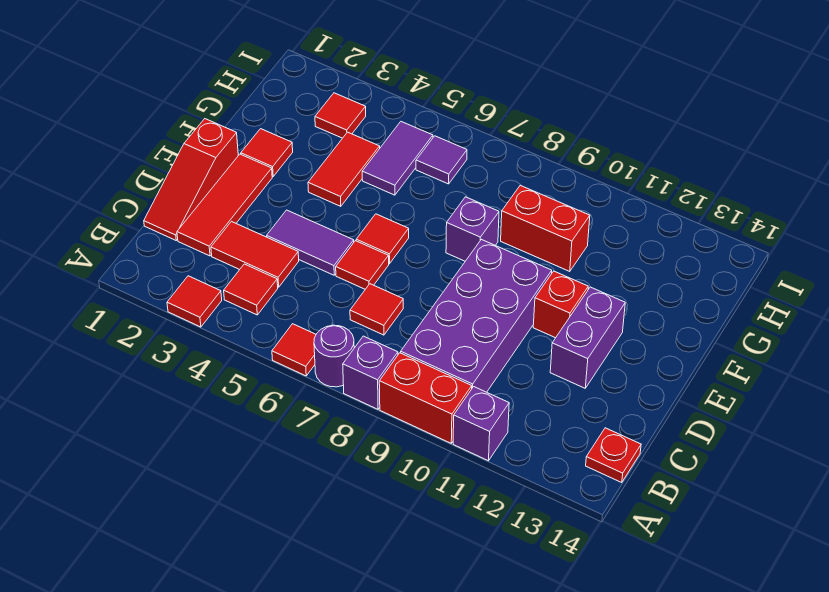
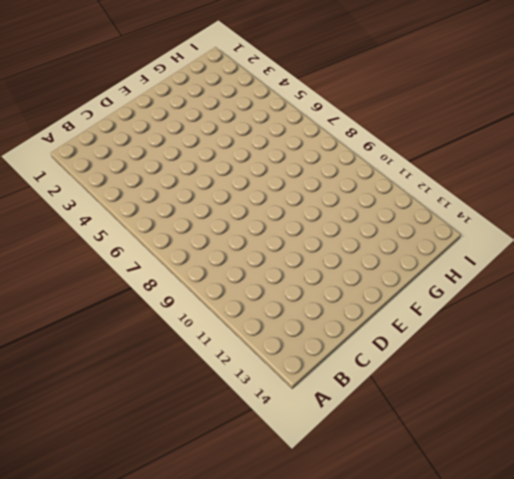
none -> red 1x1 tile [167,276,222,327]
none -> red 1x1 tile [272,324,316,376]
none -> purple 1x1 round brick [314,325,354,387]

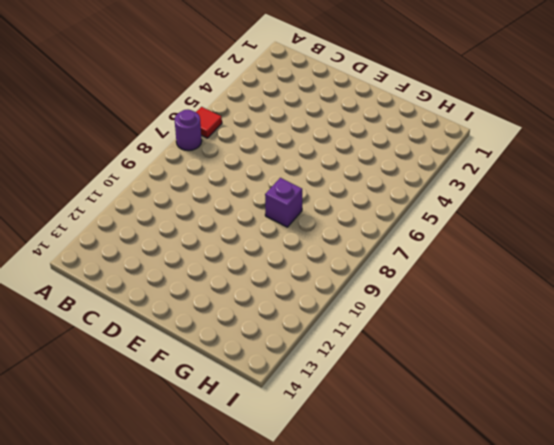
none -> red 1x1 tile [167,276,222,327]
none -> purple 1x1 brick [343,336,398,409]
none -> red 1x2 brick [379,353,472,443]

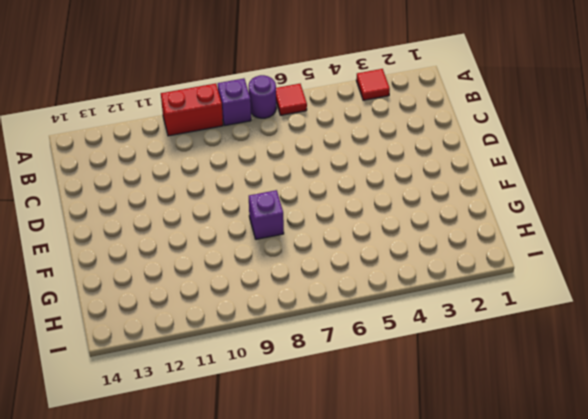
none -> purple 1x1 brick [453,387,509,461]
none -> red 1x1 tile [224,264,278,315]
none -> purple 2x4 brick [401,239,552,392]

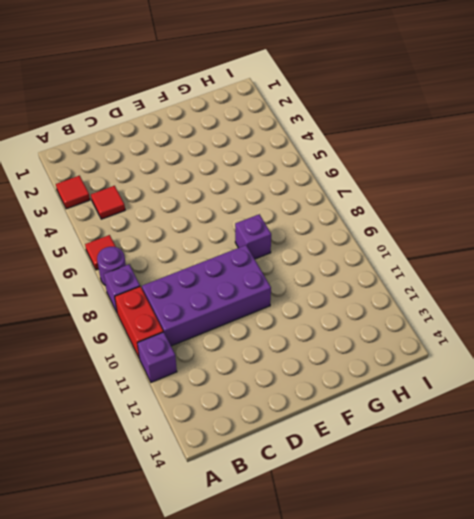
none -> red 1x1 plate [586,428,641,482]
none -> red 1x3 slope [144,119,238,240]
none -> red 1x3 tile [177,154,272,256]

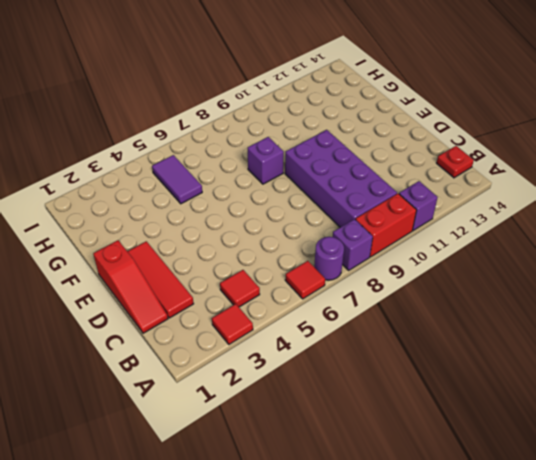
none -> red 1x2 tile [211,222,299,287]
none -> red 1x1 tile [350,284,403,335]
none -> purple 1x2 tile [267,210,354,275]

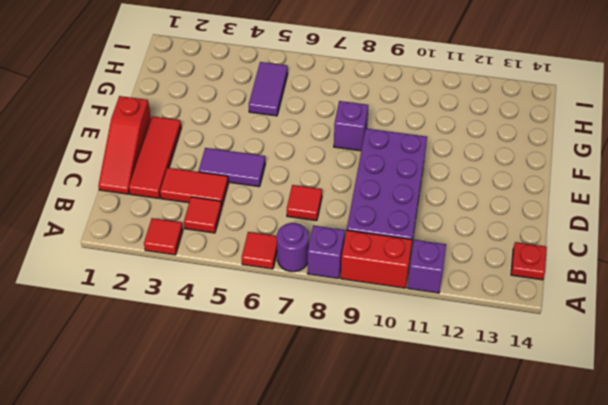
none -> red 1x1 tile [336,241,389,289]
none -> purple 1x2 brick [550,287,625,388]
none -> red 1x1 tile [356,214,409,264]

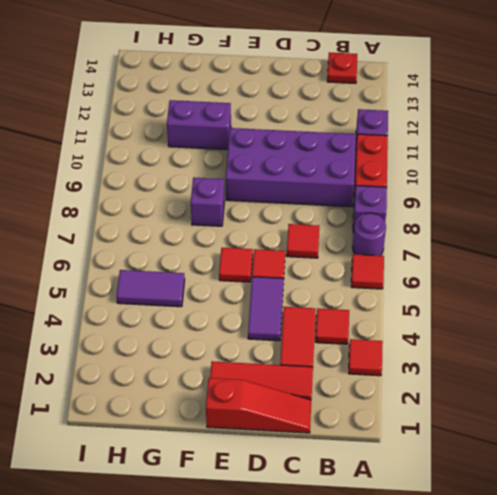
purple 1x2 brick [167,100,231,150] -> purple 1x2 brick moved to [550,287,625,388]
none -> red 1x1 brick [533,271,588,338]
none -> red 1x1 tile [241,129,293,176]
none -> red 1x2 tile [308,132,380,206]

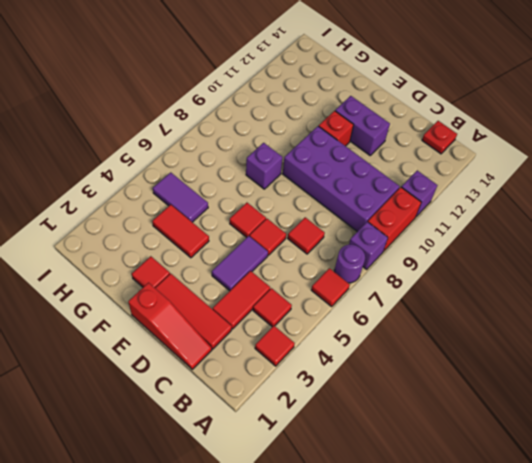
none -> red 1x2 brick [501,185,590,271]
none -> red 1x1 tile [315,93,366,138]
none -> purple 1x1 tile [416,136,467,184]

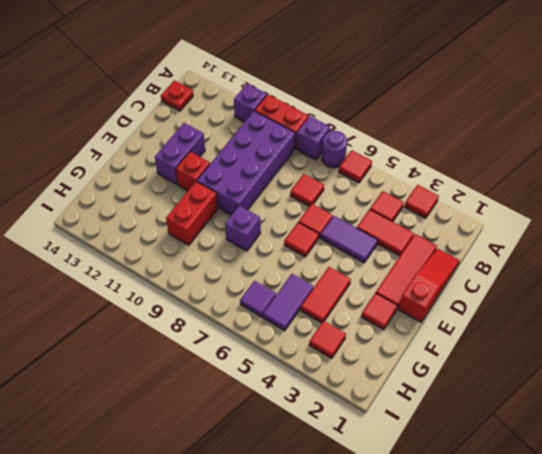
red 1x2 brick [166,181,218,245] -> red 1x2 brick turned to [501,185,590,271]

